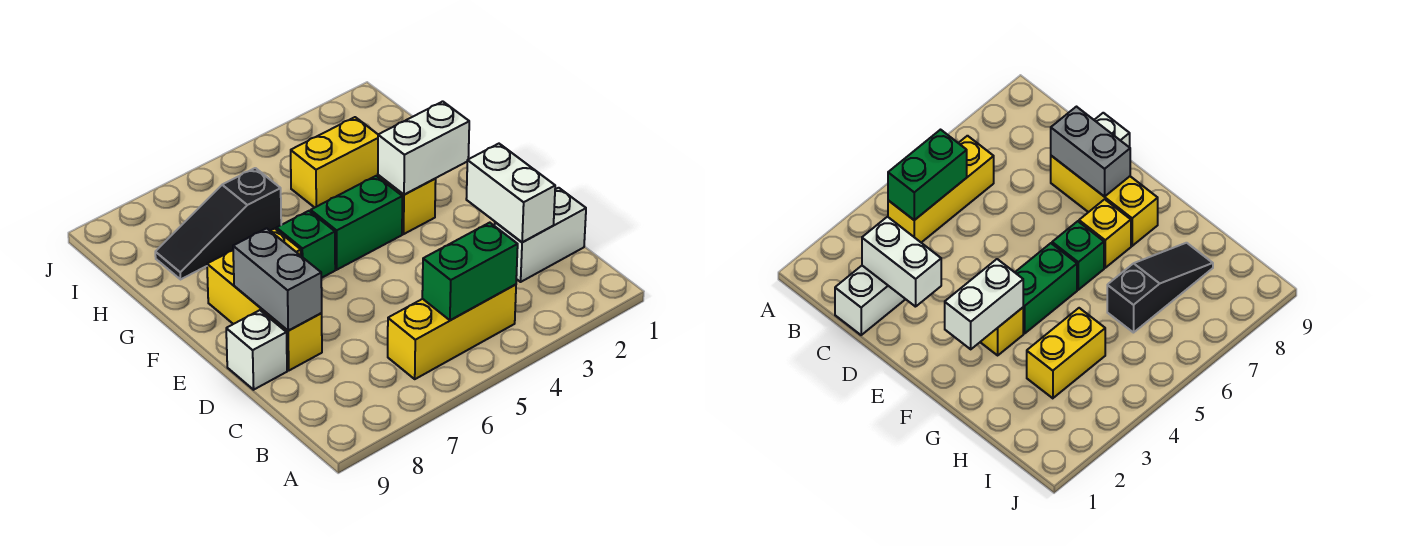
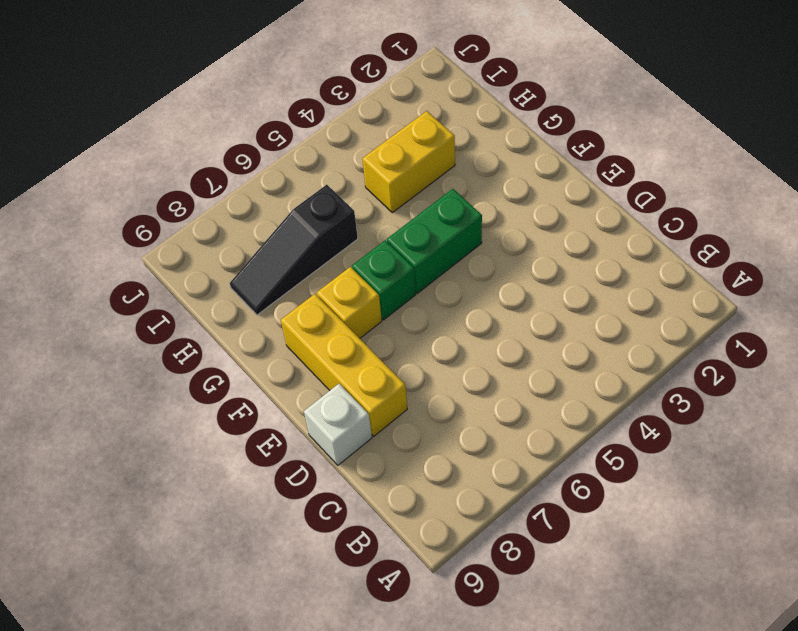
none -> yellow 1x3 brick [388,285,516,379]
none -> white 1x2 brick [495,188,586,282]
none -> yellow 1x1 brick [378,175,436,234]

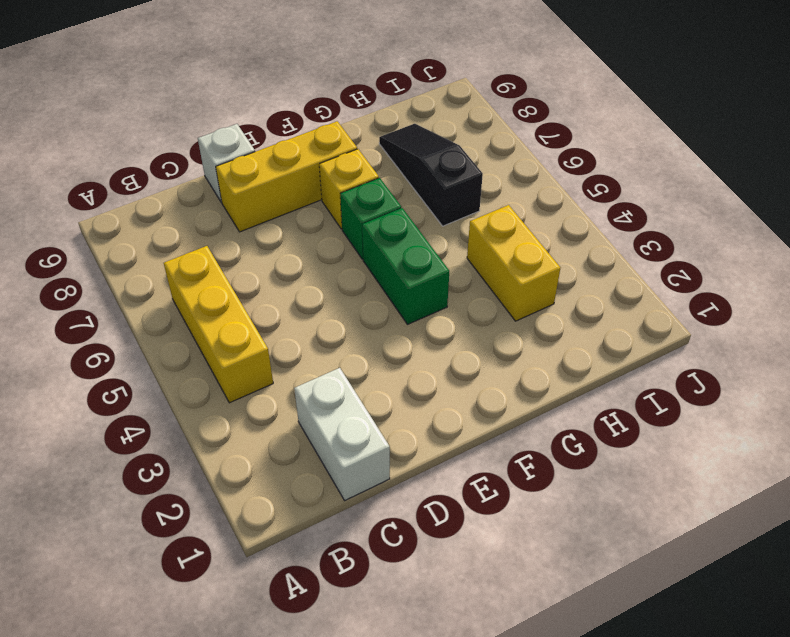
none -> yellow 1x1 brick [378,175,436,234]
none -> green 1x2 brick [422,223,518,320]
none -> white 1x2 brick [466,144,555,242]

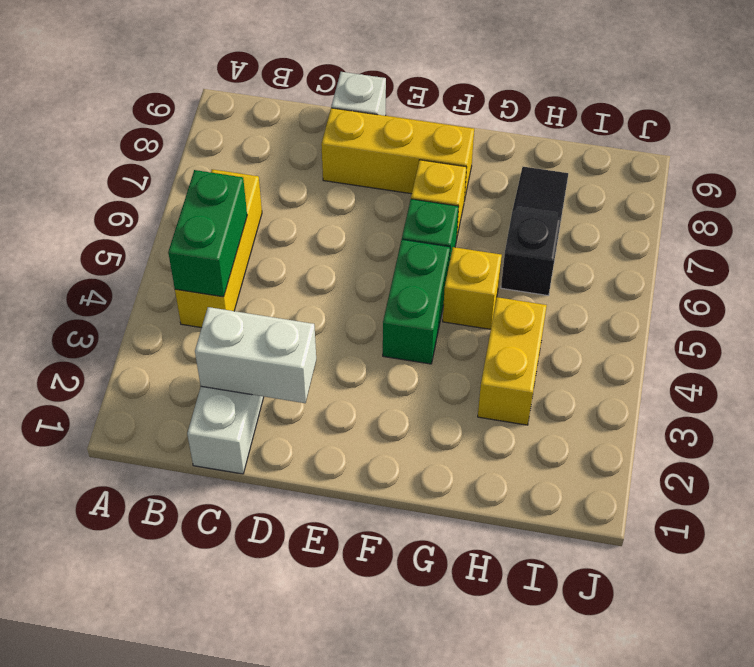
yellow 1x1 brick [443,247,502,329] -> yellow 1x1 brick moved to [378,175,436,234]
none -> grey 1x2 brick [233,228,322,330]
none -> white 1x2 brick [378,101,469,195]

